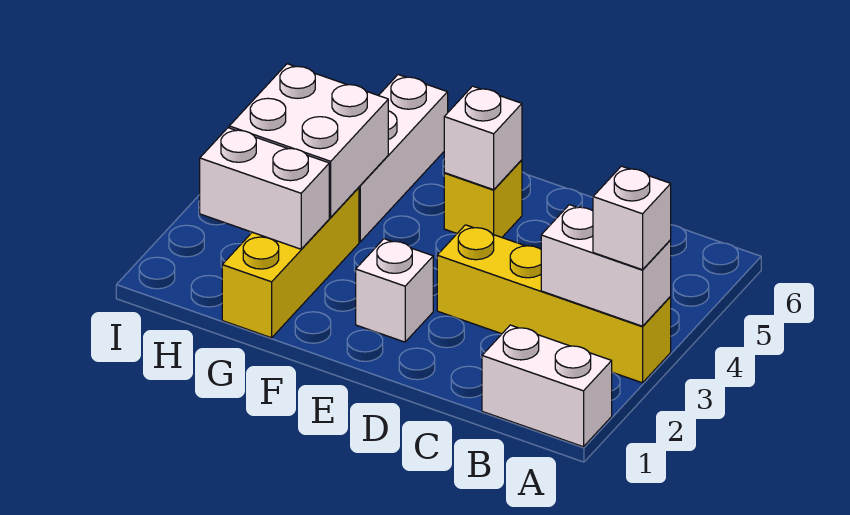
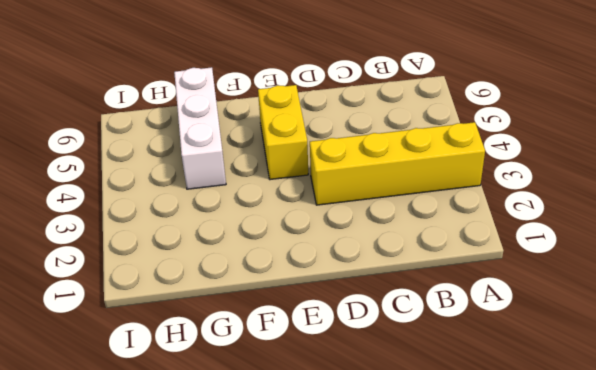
yellow 1x2 brick [258,85,308,180] -> yellow 1x1 brick [444,160,522,237]
none -> white 1x2 brick [482,325,612,447]
none -> white 1x1 brick [356,239,433,342]

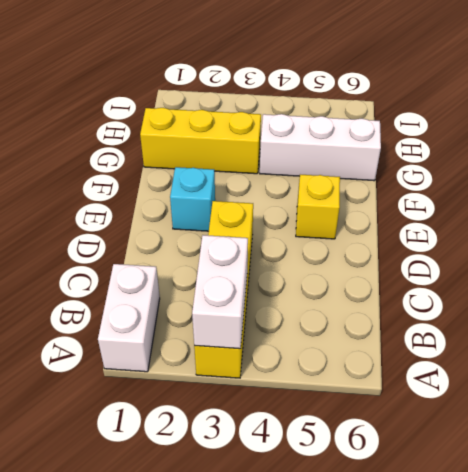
cyan 1x1 brick [170,167,215,231] -> white 1x1 brick [356,239,433,342]
none -> white 1x1 brick [444,86,522,190]
none -> white 1x2 brick [200,128,329,249]

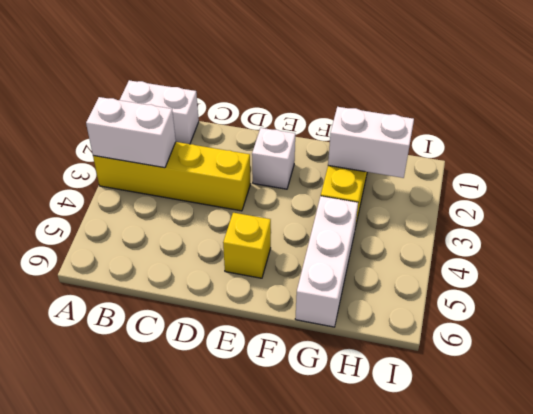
none -> white 1x1 brick [444,86,522,190]
none -> white 2x2 brick [229,64,388,217]

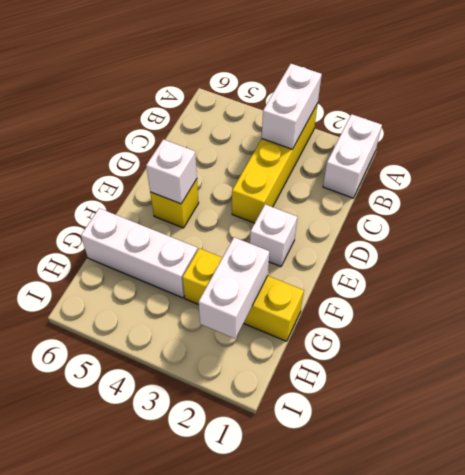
none -> white 2x2 brick [229,64,388,217]
none -> white 1x1 brick [593,166,671,270]

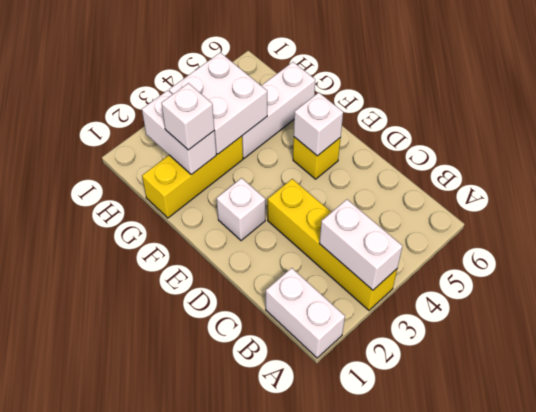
white 1x1 brick [161,83,214,150] -> white 1x1 brick moved to [593,166,671,270]

